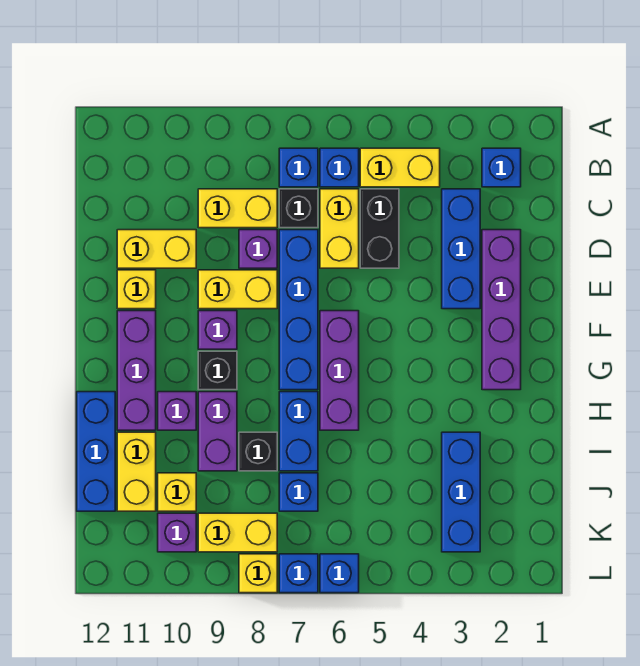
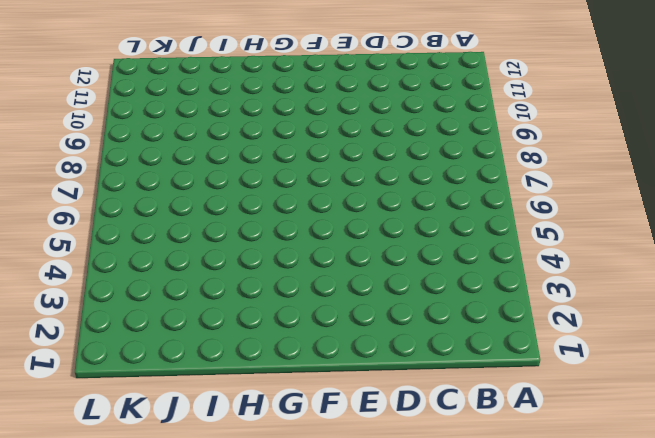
none -> blue 1x1 brick [482,148,521,187]
none -> yellow 1x2 brick [360,148,440,187]
none -> blue 1x1 brick [320,148,359,187]
none -> blue 1x1 brick [279,148,318,187]

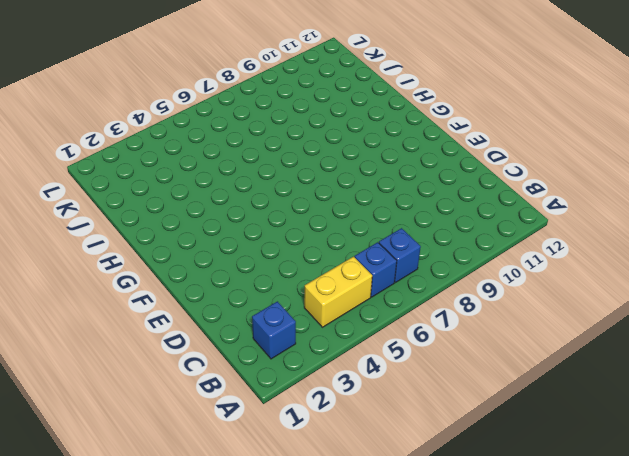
none -> blue 1x3 brick [442,189,480,309]
none -> black 1x2 brick [360,189,399,268]
none -> yellow 1x2 brick [320,189,359,268]
none -> black 1x1 brick [279,189,318,228]

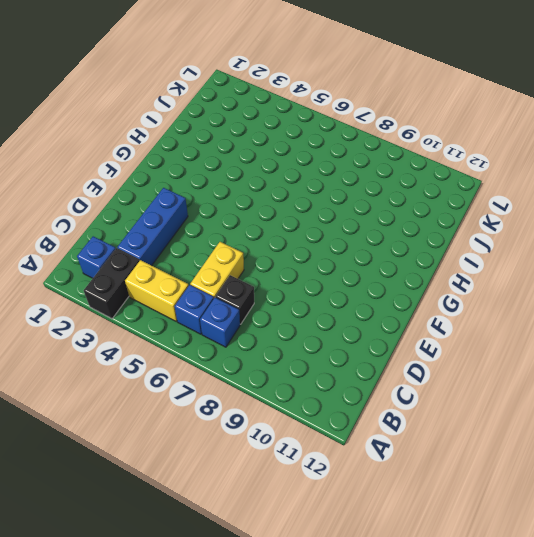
black 1x2 brick [84,248,140,319] -> black 1x2 brick moved to [360,189,399,268]
none -> yellow 1x2 brick [198,189,277,228]
none -> purple 1x4 brick [482,230,521,390]
none -> blue 1x4 brick [279,230,318,390]
none -> purple 1x1 brick [239,230,277,268]

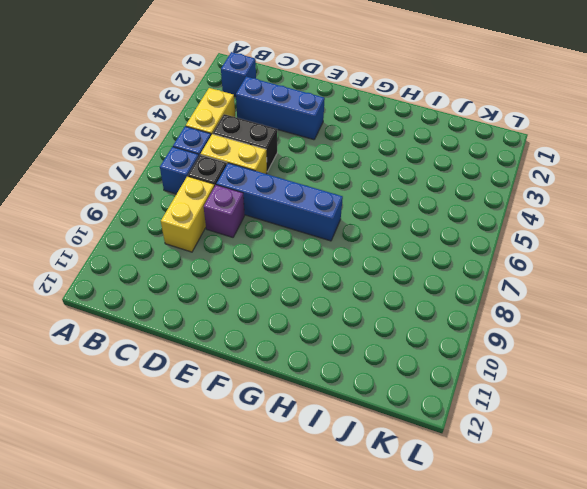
none -> purple 1x4 brick [482,230,521,390]
none -> yellow 1x2 brick [117,230,196,268]
none -> yellow 1x2 brick [198,270,277,309]
none -> yellow 1x1 brick [117,270,156,309]

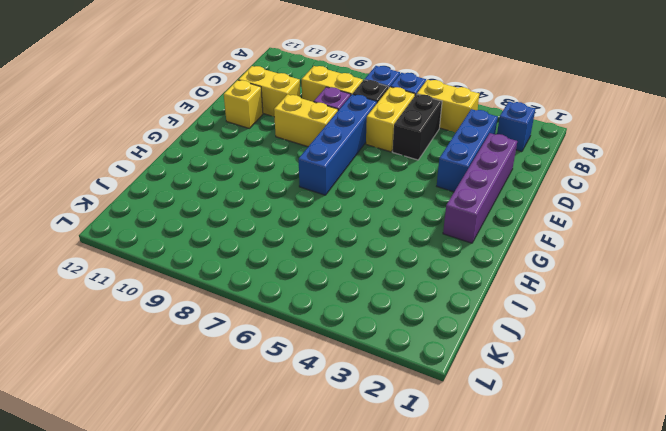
none -> purple 1x3 brick [320,311,359,430]
none -> purple 1x1 brick [198,311,237,349]
none -> purple 1x3 brick [117,311,156,430]
none -> black 1x1 brick [198,351,237,390]

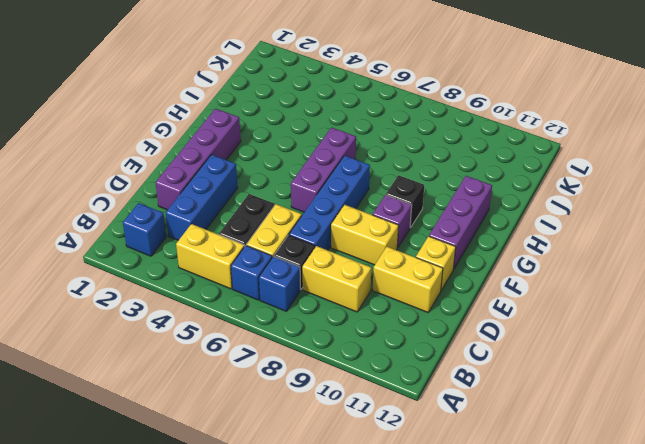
none -> purple 1x1 brick [239,230,277,268]
none -> blue 1x2 brick [279,392,318,471]
none -> purple 1x2 brick [198,392,237,471]
none -> purple 1x1 brick [158,392,196,430]

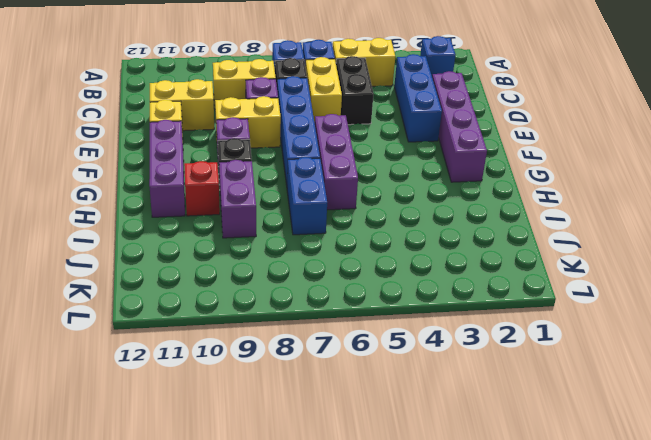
red 1x1 brick [184,161,220,216] -> purple 1x1 brick [158,392,196,430]
none -> blue 1x3 brick [77,392,115,511]
none -> blue 1x3 brick [442,432,480,552]
none -> black 1x1 brick [239,432,277,471]
none -> yellow 1x2 brick [117,432,156,511]

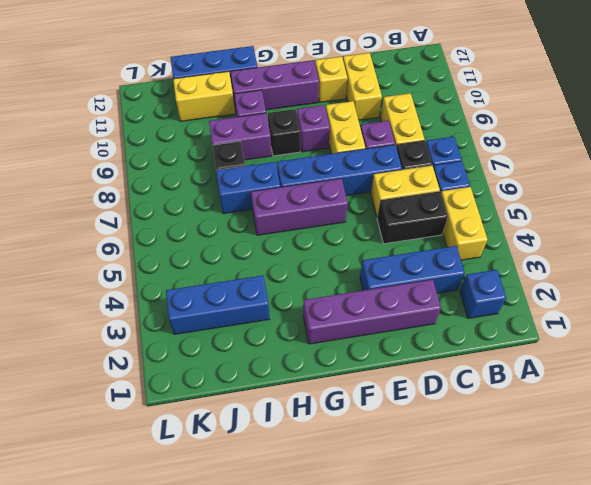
none -> blue 1x1 brick [279,473,318,511]
none -> yellow 1x1 brick [158,473,196,511]
none -> yellow 1x2 brick [198,513,277,552]
none -> purple 1x1 brick [158,513,196,552]

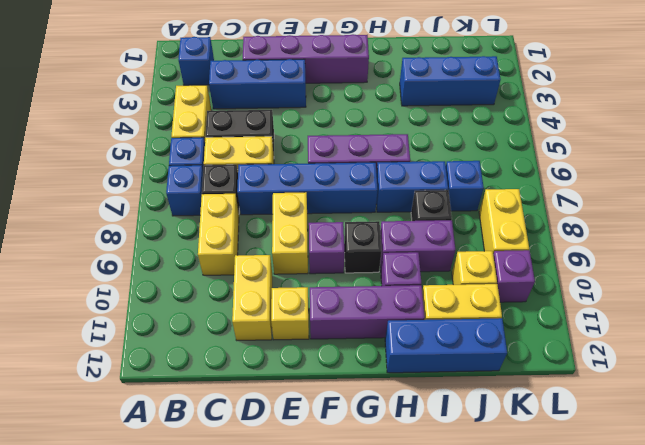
none -> purple 1x1 brick [239,230,277,268]
none -> blue 1x1 brick [320,554,359,593]
none -> blue 1x1 brick [279,554,318,593]
none -> yellow 1x1 brick [239,554,277,593]

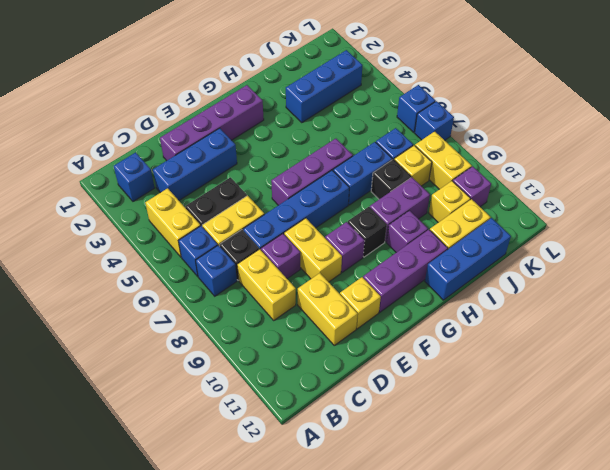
yellow 1x1 brick [394,145,432,186] -> yellow 1x1 brick moved to [239,554,277,593]

